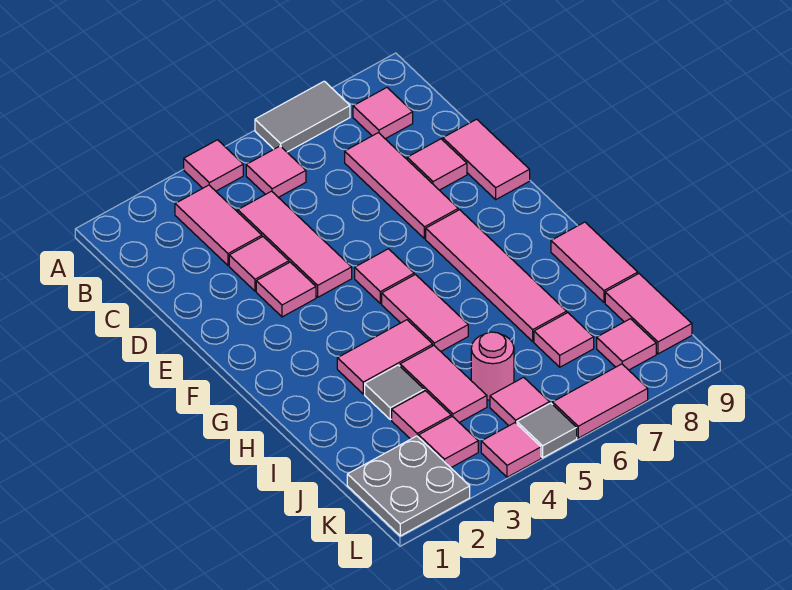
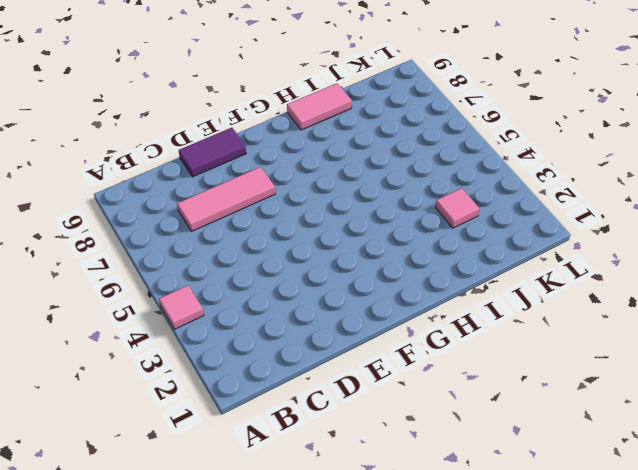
purple 1x2 tile [179,128,246,177] -> pink 1x2 tile [443,119,530,199]
none -> grey 1x2 tile [255,81,350,152]
none -> pink 1x2 tile [175,185,262,265]
none -> pink 1x1 tile [246,146,306,197]

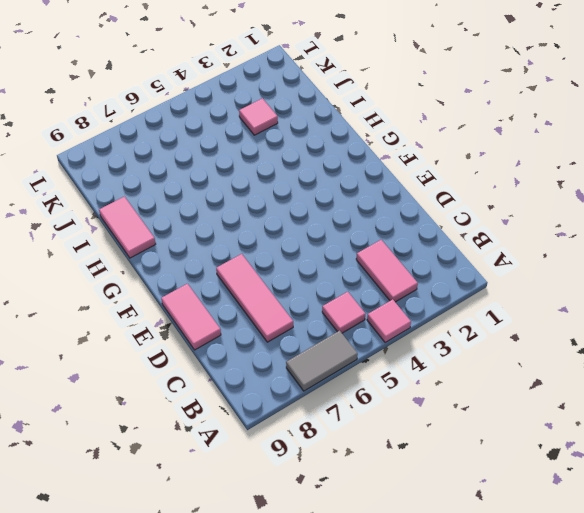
none -> pink 1x1 tile [353,88,413,139]
none -> pink 1x3 tile [238,191,352,297]
none -> pink 1x1 tile [229,237,289,291]

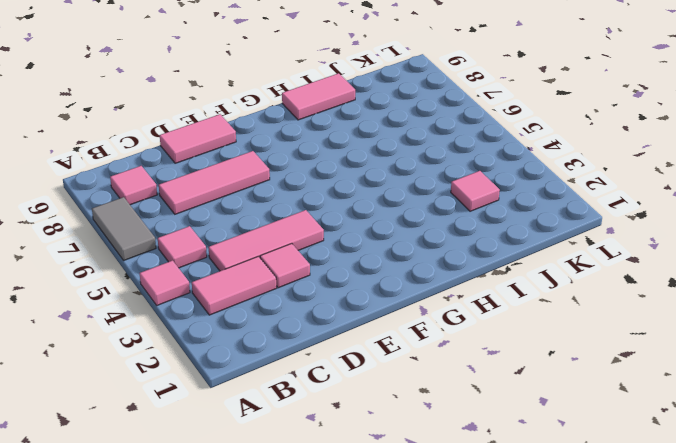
none -> pink 1x1 tile [407,139,467,190]
none -> pink 1x1 tile [256,262,316,317]
none -> pink 1x1 tile [355,249,414,303]

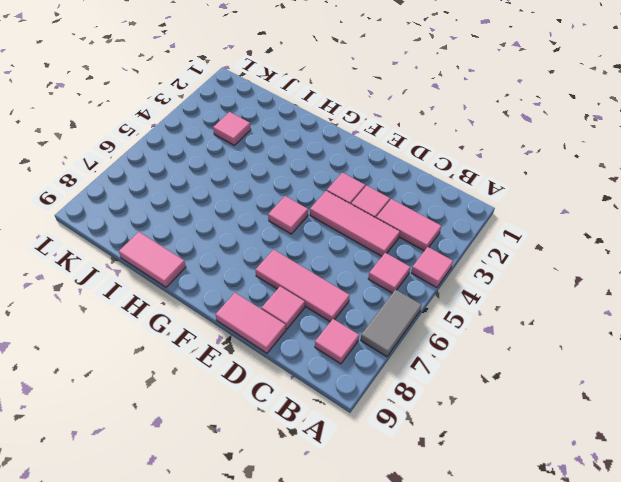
none -> pink 1x4 tile [426,210,567,341]
none -> pink 1x2 tile [382,275,468,351]
none -> pink 1x2 tile [337,320,433,394]

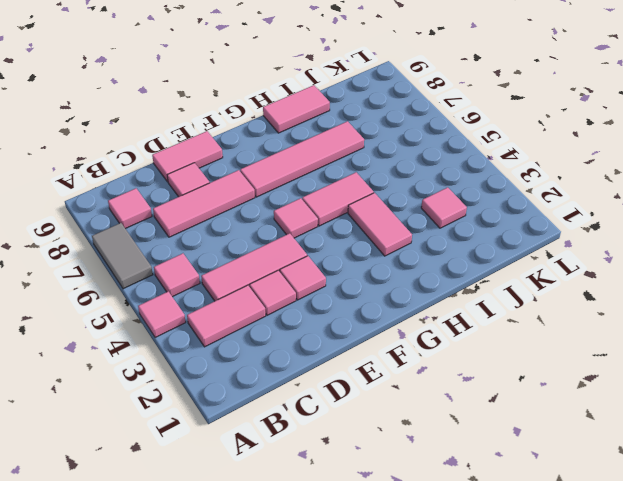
none -> grey 1x1 tile [365,365,424,420]
none -> pink 1x2 tile [400,346,487,423]
none -> pink 1x1 round brick [471,332,514,400]

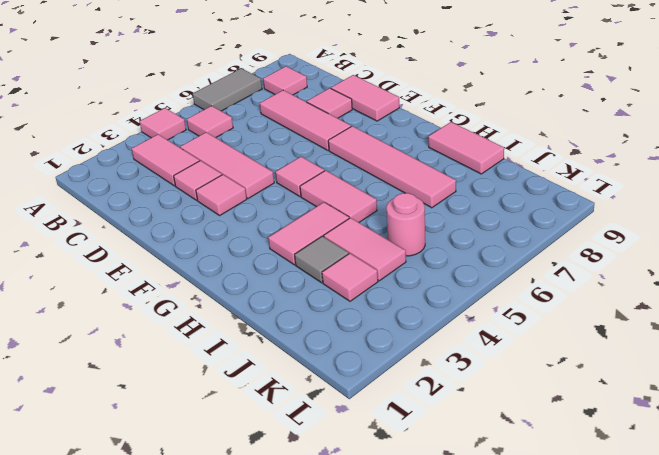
none -> pink 1x1 tile [534,313,594,367]
none -> pink 1x2 tile [605,274,692,354]
none -> grey 2x2 plate [347,436,470,536]

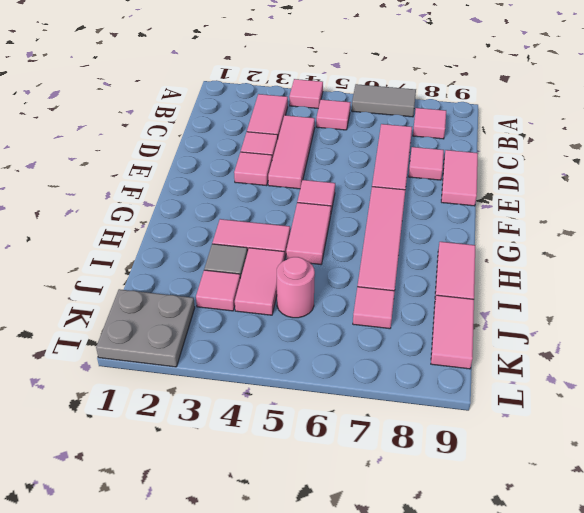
none -> pink 1x1 tile [419,416,478,468]
none -> pink 1x1 tile [490,377,550,426]
none -> pink 1x1 tile [597,319,656,370]

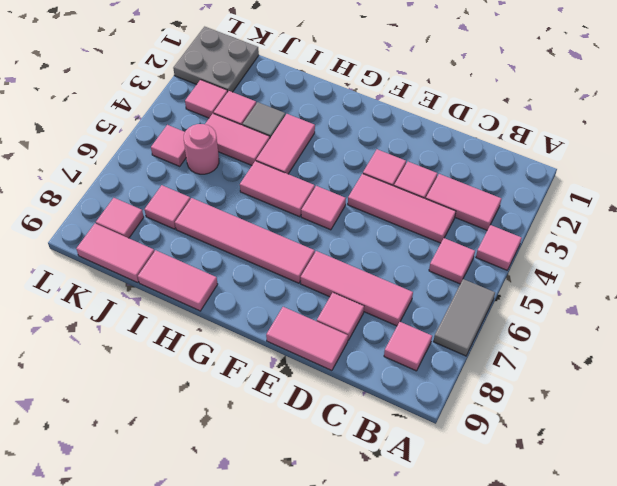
none -> pink 1x1 tile [481,423,541,477]
none -> grey 1x1 tile [517,403,577,458]
none -> pink 1x2 tile [553,364,648,438]

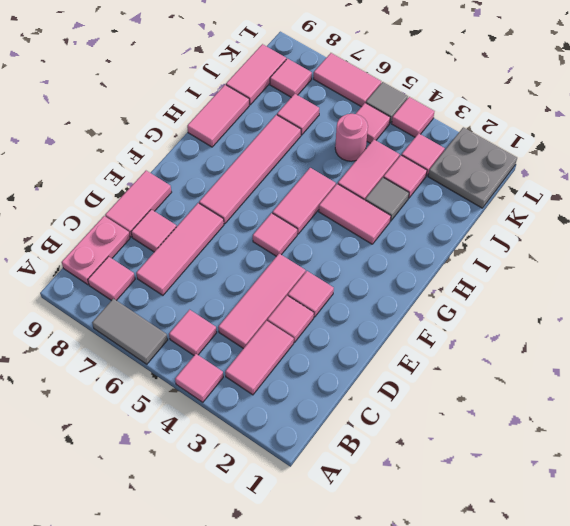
pink 1x2 plate [62,216,130,285] -> none

